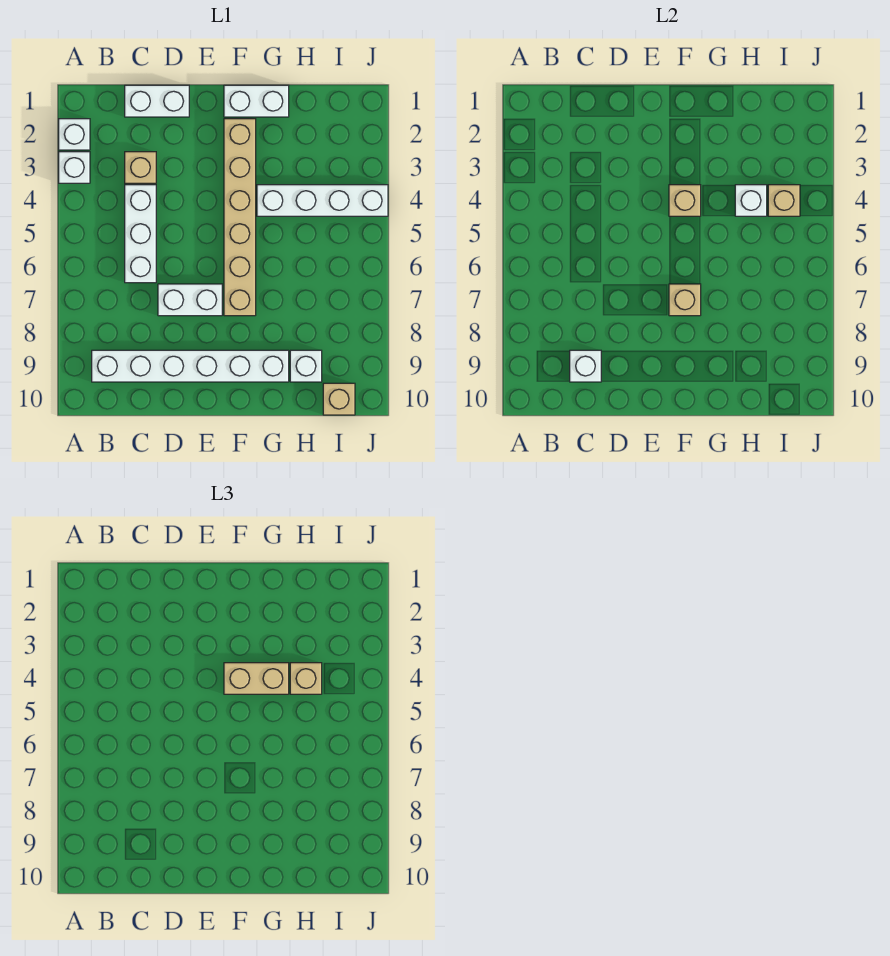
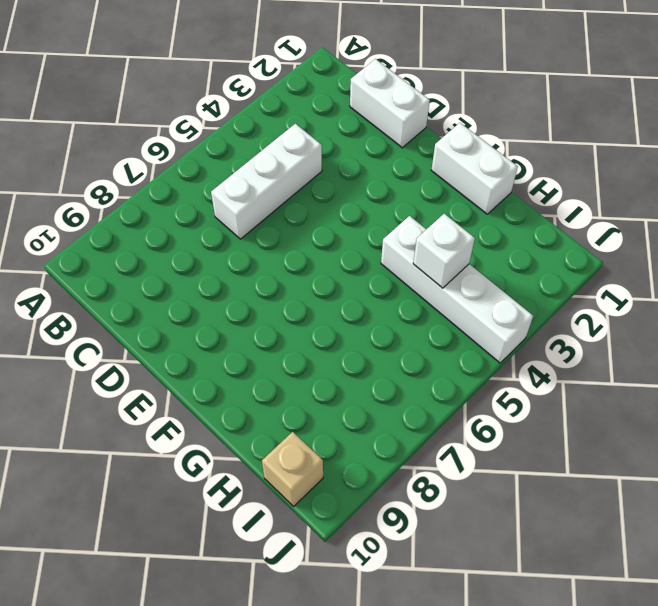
none -> white 1x1 brick [59,119,90,150]
none -> white 1x1 brick [59,152,90,183]
none -> white 1x6 brick [92,350,289,382]

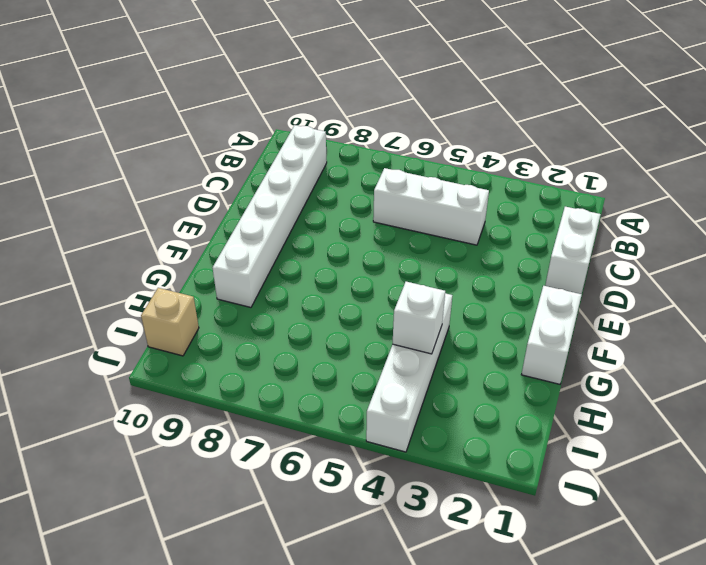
none -> white 1x1 brick [59,119,90,150]
none -> white 1x1 brick [59,152,90,183]
none -> tan 1x1 brick [125,152,156,183]

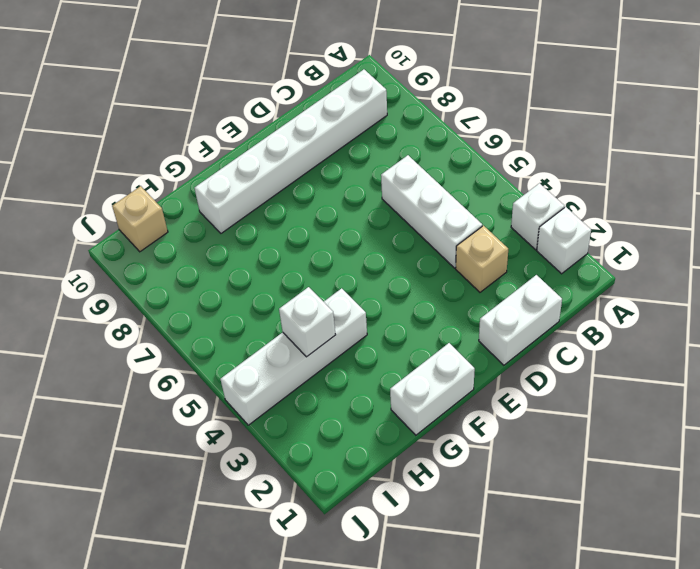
none -> white 1x2 brick [158,284,222,316]
none -> tan 1x6 brick [224,119,256,316]
none -> white 1x1 brick [290,350,322,382]

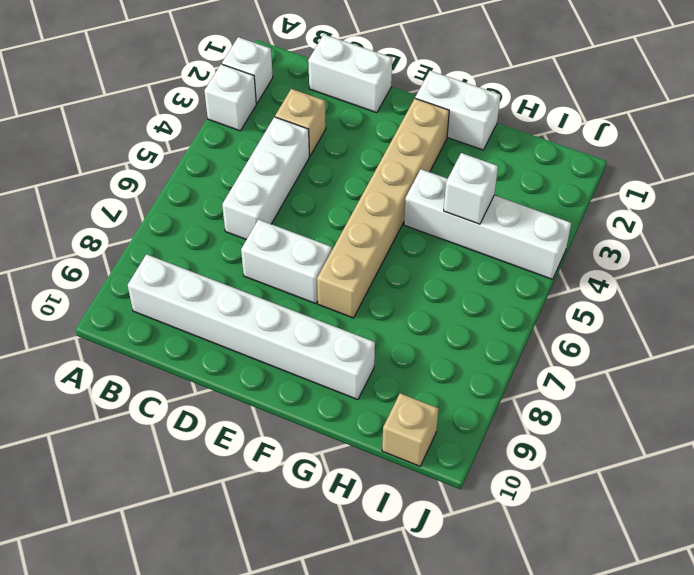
none -> white 1x1 brick [290,350,322,382]
none -> white 1x1 brick [570,350,601,382]
none -> tan 1x1 brick [669,185,701,216]

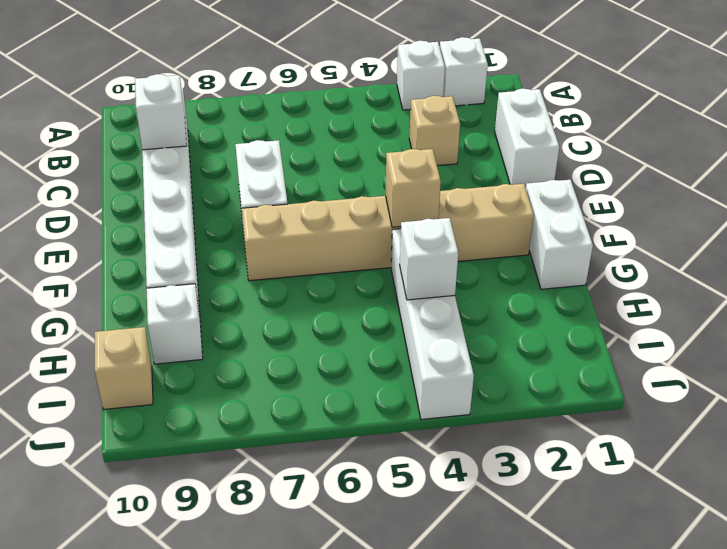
none -> white 1x3 brick [125,185,156,283]
none -> tan 1x1 brick [669,284,701,316]
none -> tan 1x1 brick [768,185,800,216]

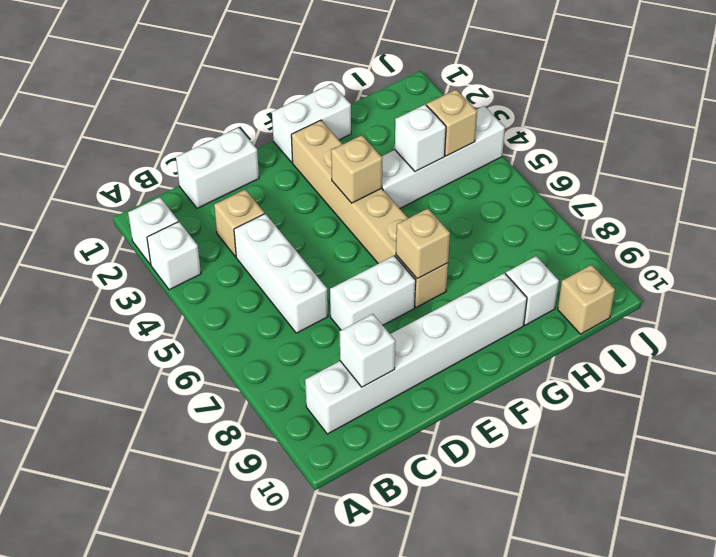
none -> tan 1x2 brick [224,663,289,694]
none -> tan 1x1 brick [290,663,322,694]

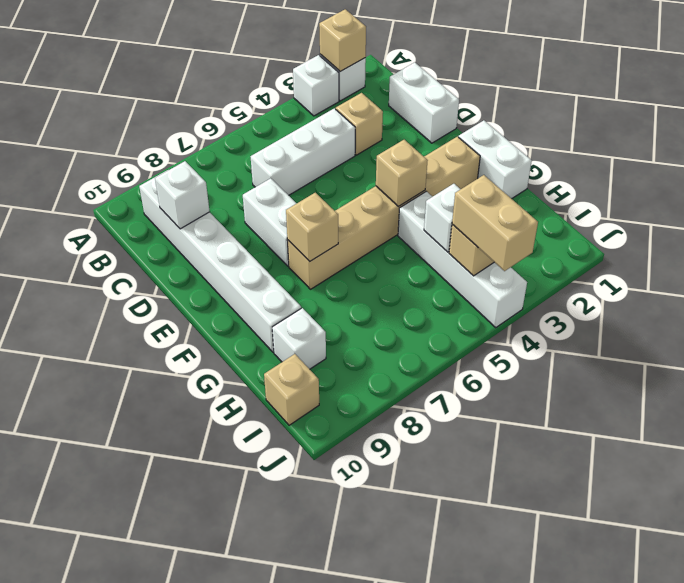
tan 1x1 brick [319,9,366,71] -> tan 1x1 brick moved to [290,663,322,694]
tan 1x2 brick [452,175,538,271] -> tan 1x2 brick moved to [224,663,289,694]

